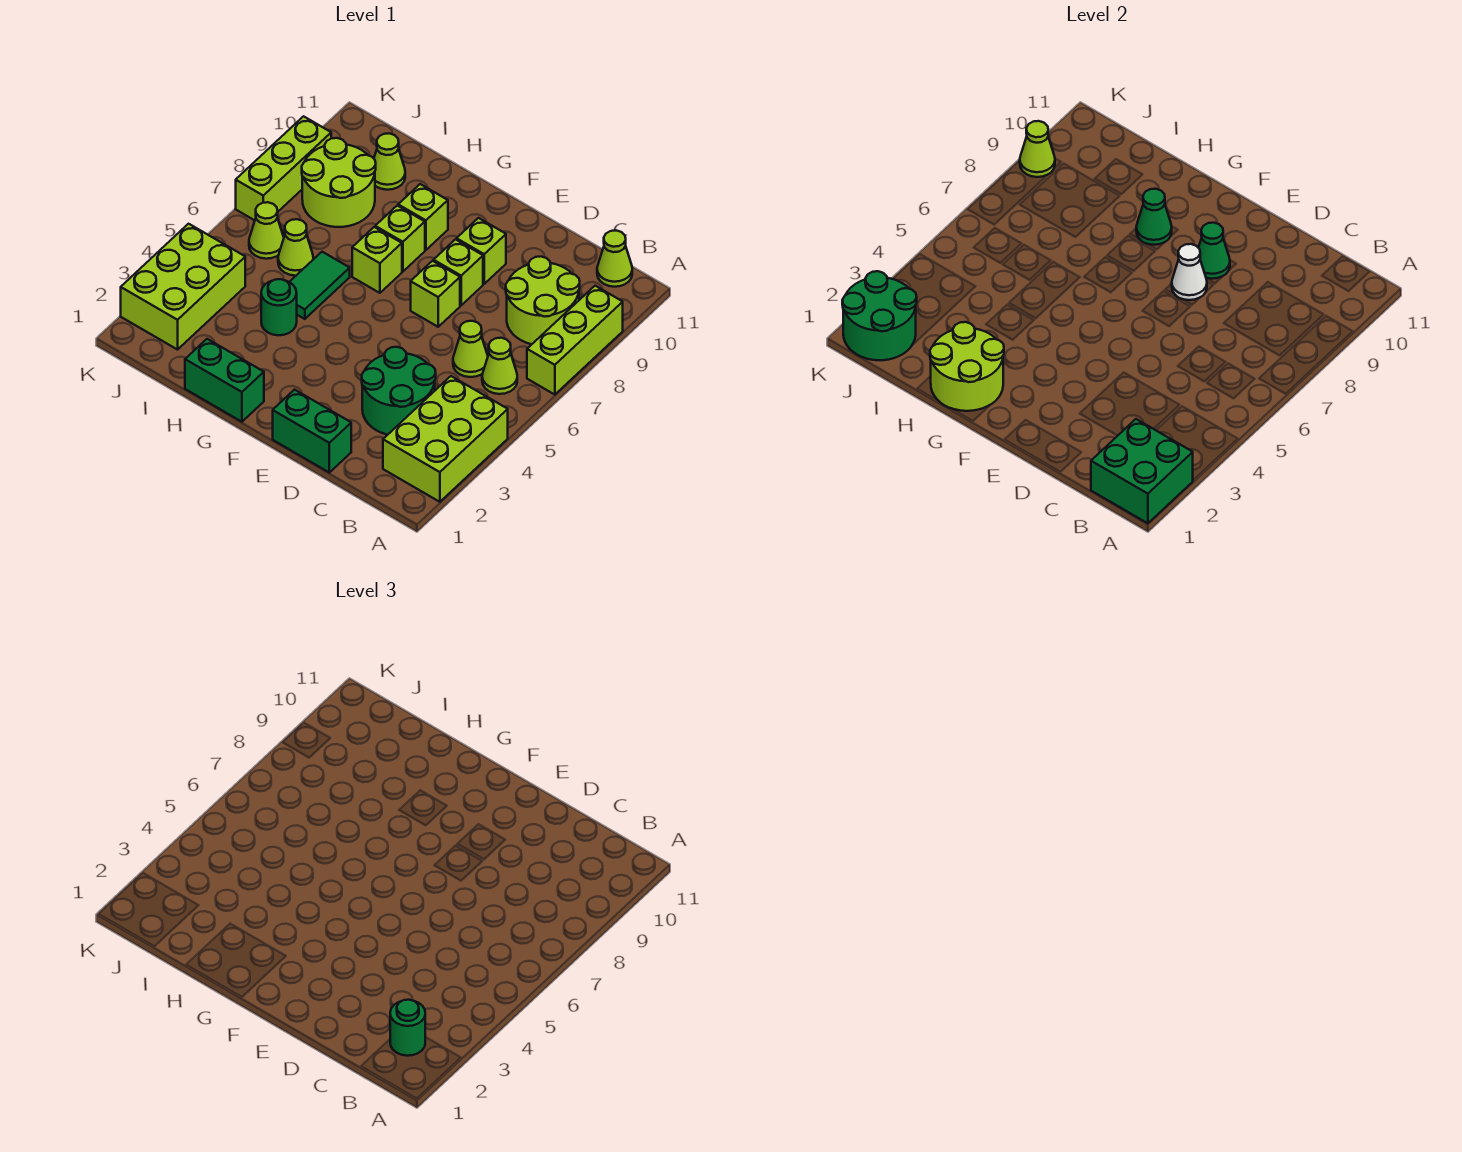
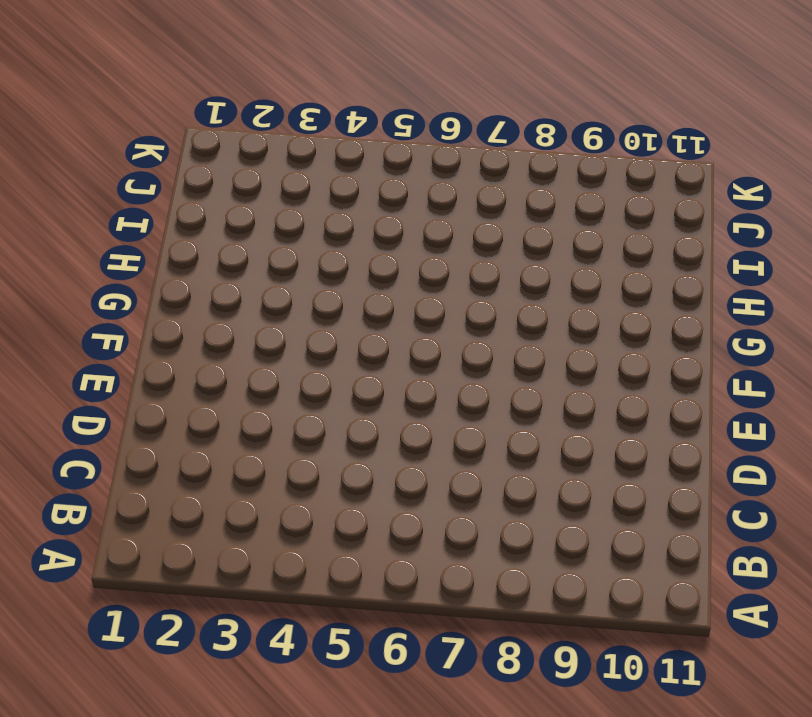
none -> lime 2x3 brick [383,376,508,502]
none -> lime 1x3 brick [527,286,623,395]
none -> lime 1x1 cone [482,338,517,394]
none -> lime 2x2 round brick [506,257,580,344]

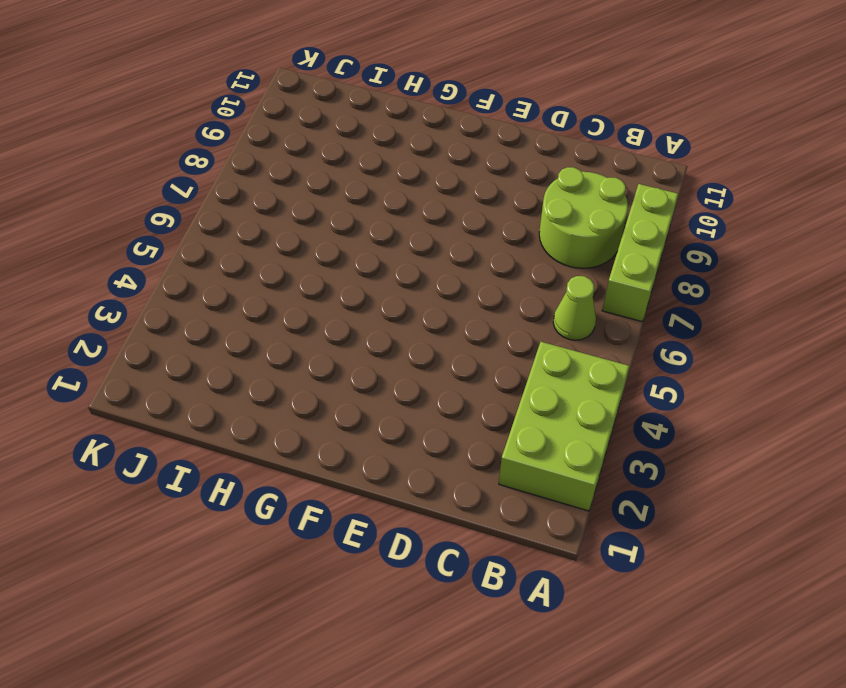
none -> lime 1x1 cone [597,231,632,287]
none -> green 2x2 round brick [362,347,436,435]
none -> lime 1x1 cone [453,321,488,377]
none -> green 1x2 brick [273,390,351,472]

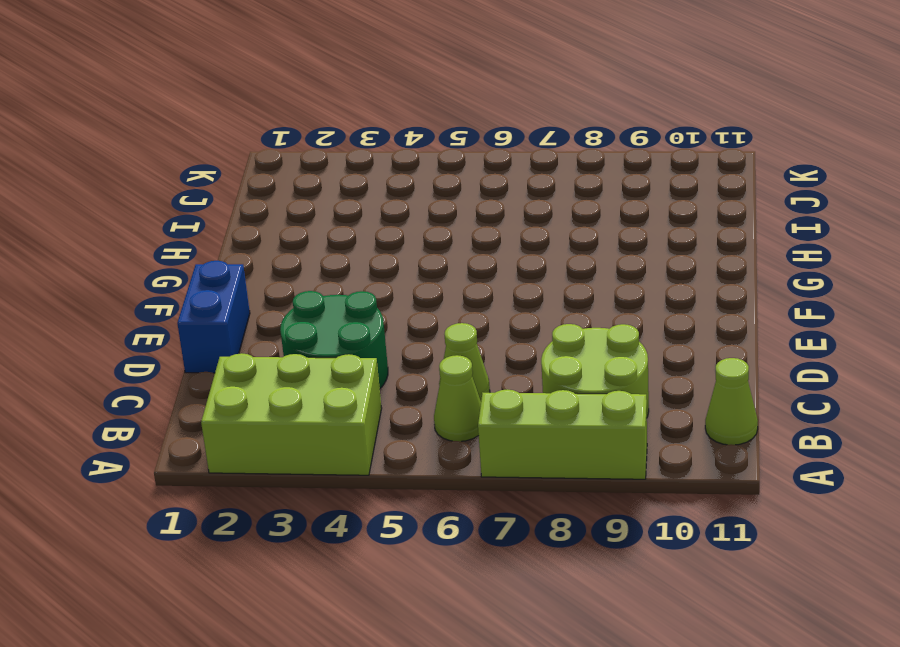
blue 1x2 brick [177,261,250,373] -> green 1x2 brick [273,390,351,472]
none -> lime 1x1 brick [411,261,460,327]
none -> lime 1x1 brick [434,239,483,305]
none -> lime 1x1 brick [457,218,506,284]
none -> green 1x2 brick [185,339,264,422]

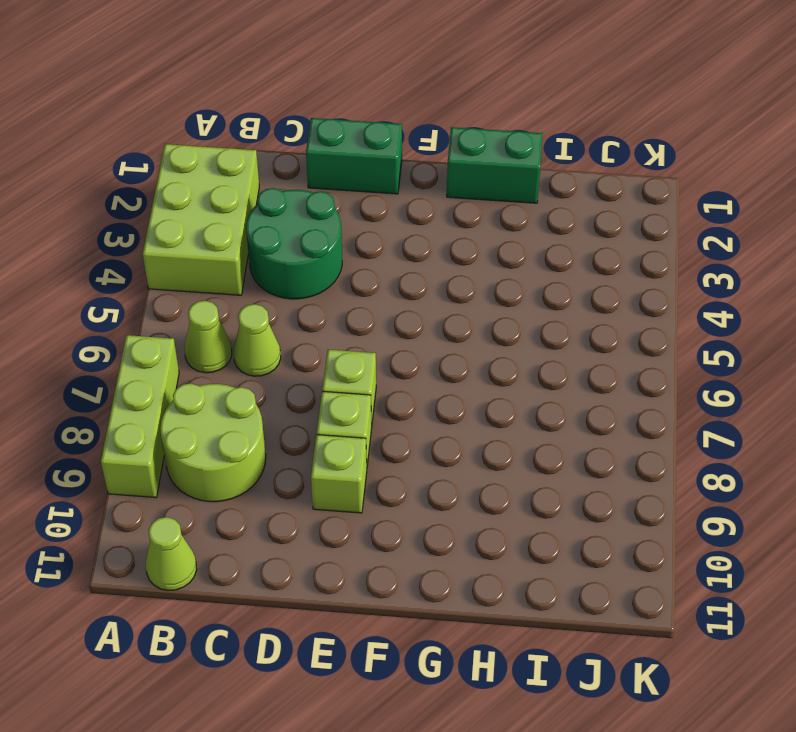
none -> lime 1x1 brick [352,227,402,293]
none -> lime 1x1 brick [375,206,425,272]
none -> lime 1x1 brick [398,184,448,250]
none -> green 1x1 round brick [261,279,297,335]

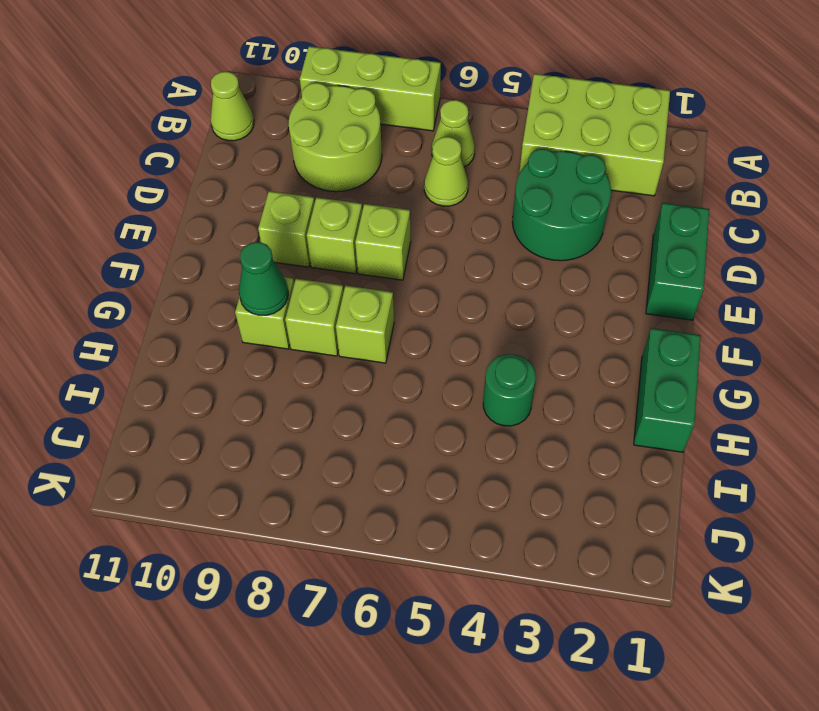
none -> green 1x2 tile [290,252,350,319]
none -> lime 1x1 cone [278,219,313,276]
none -> lime 2x2 round brick [302,138,376,227]
none -> lime 1x1 cone [374,133,405,190]

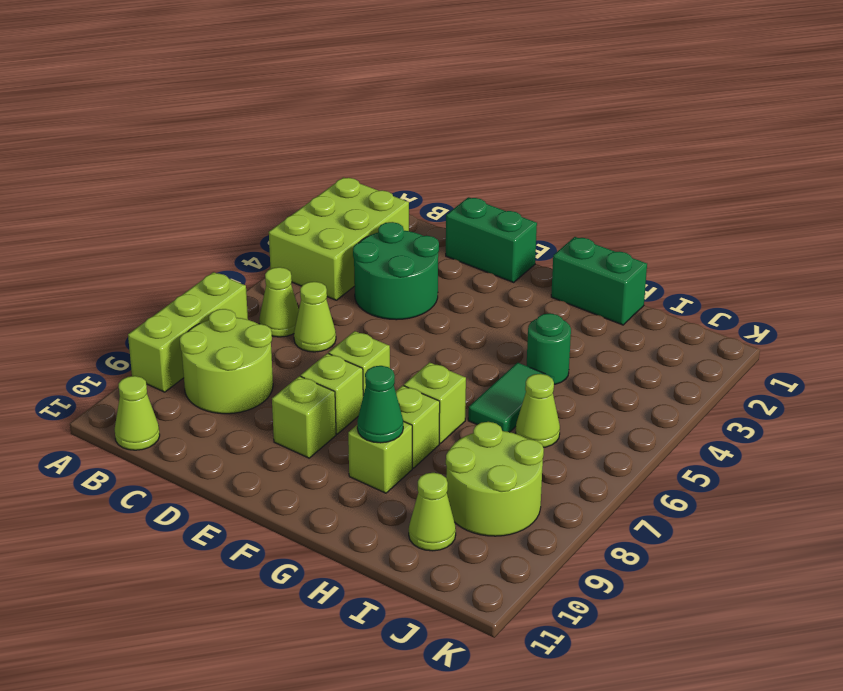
none -> lime 2x3 brick [121,224,245,350]
none -> lime 1x1 cone [249,202,284,259]
none -> lime 1x3 brick [236,116,331,220]
none -> green 2x2 brick [1091,419,1193,523]

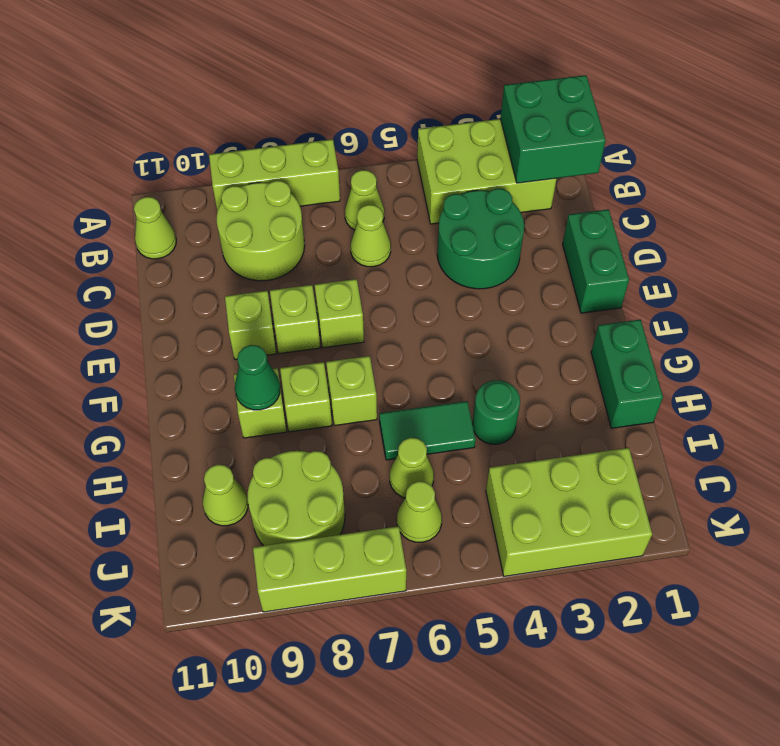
none -> white 1x1 cone [1172,244,1207,300]
none -> green 1x1 cone [1199,223,1230,279]
none -> lime 2x2 round brick [930,322,1004,411]
none -> green 2x2 round brick [842,271,917,360]

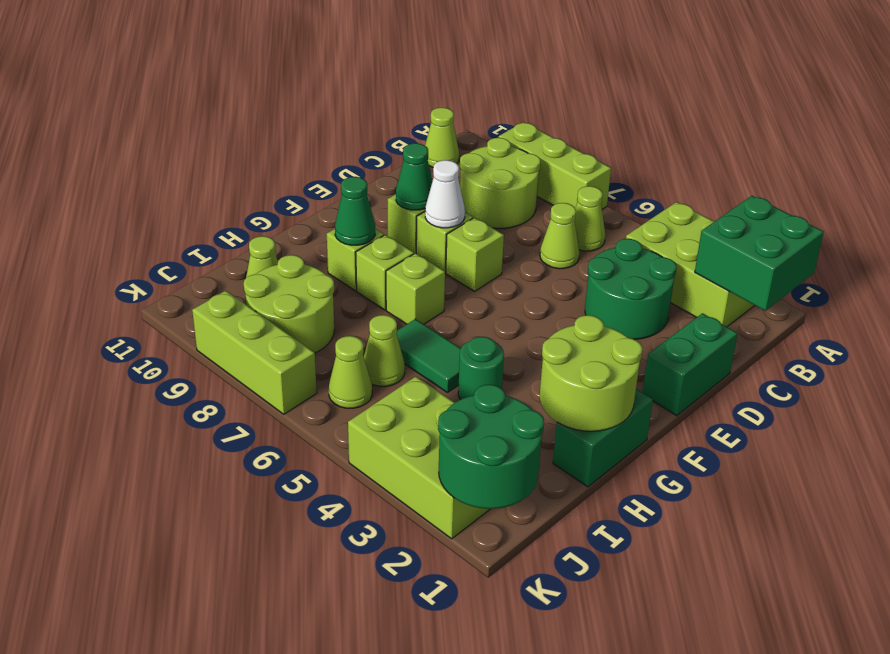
none -> lime 1x1 cone [1020,121,1055,177]
none -> green 1x1 round brick [390,1000,425,1056]

